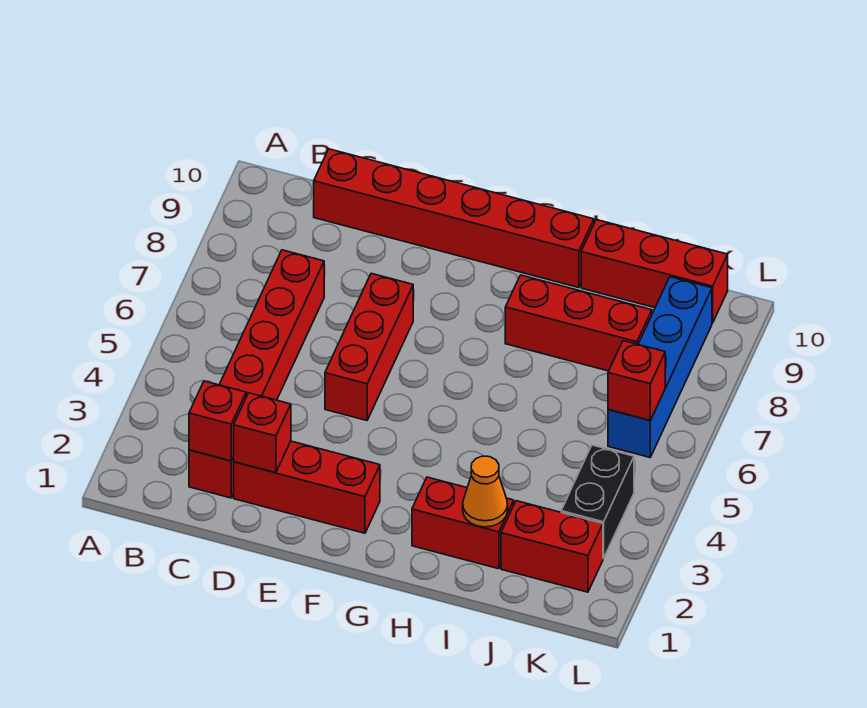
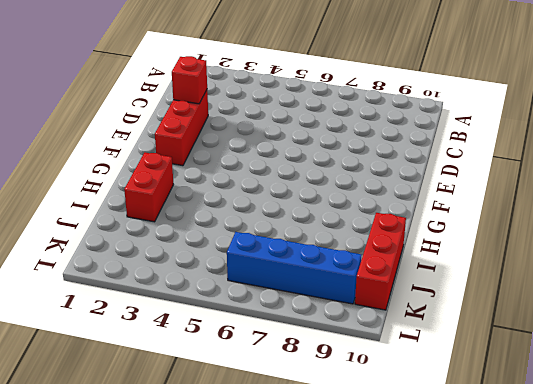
none -> red 1x6 brick [189,250,324,498]
none -> red 1x6 brick [314,149,594,288]
none -> red 1x3 brick [325,273,413,420]

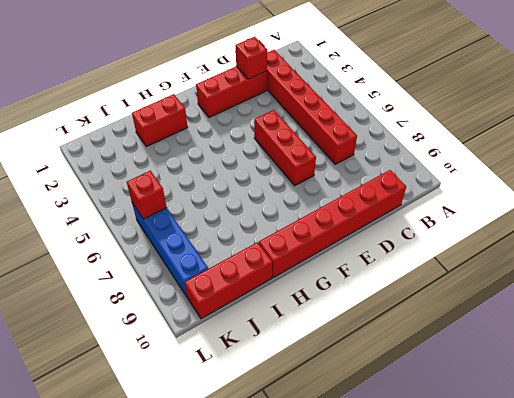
none -> red 1x3 brick [505,275,652,371]
none -> red 1x2 brick [501,501,603,592]
none -> black 1x2 brick [561,445,634,559]

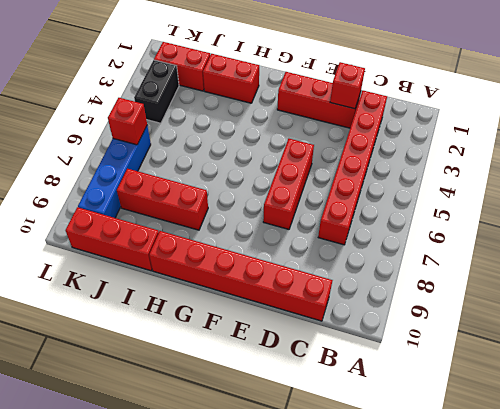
none -> red 1x1 brick [189,381,246,461]
none -> orange 1x1 cone [463,456,508,527]

